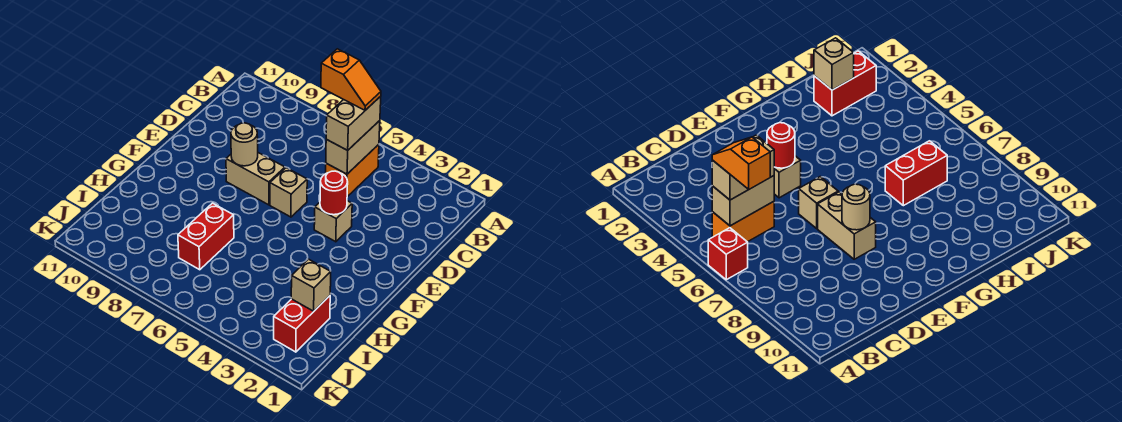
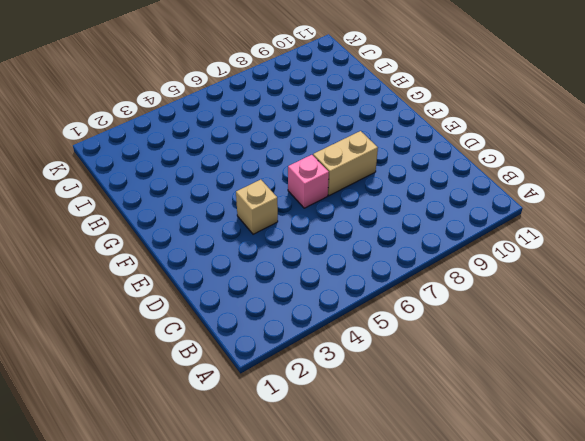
pink 1x1 brick [288,155,329,208] -> tan 1x1 brick [270,168,307,217]
none -> red 1x1 brick [708,228,748,280]
none -> orange 1x2 brick [326,144,379,197]
none -> red 1x2 brick [178,203,234,270]

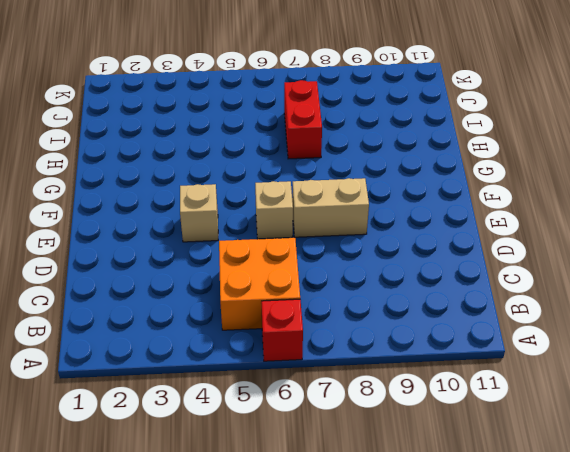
orange 2x2 brick [219,238,300,330] -> orange 1x2 brick [326,144,379,197]
none -> red 1x2 brick [274,296,330,352]
none -> tan 1x2 brick [326,121,380,174]
none -> red 1x1 round brick [320,171,348,215]

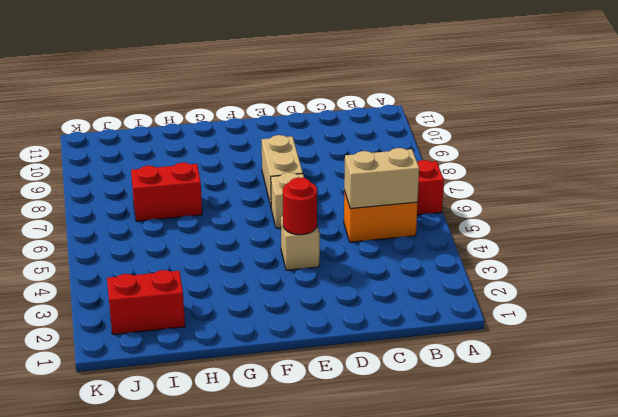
none -> tan 1x1 round brick [231,123,258,166]
none -> tan 1x1 brick [291,259,331,311]
none -> tan 1x2 brick [326,96,381,150]

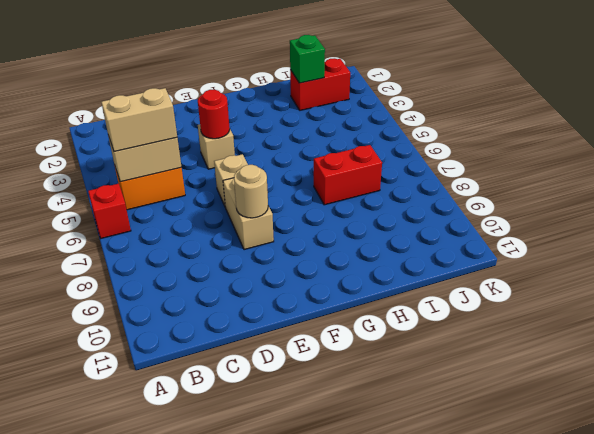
green 1x1 brick [290,35,325,83] -> tan 1x1 brick [291,259,331,311]
none -> orange 1x2 slope [321,49,381,110]

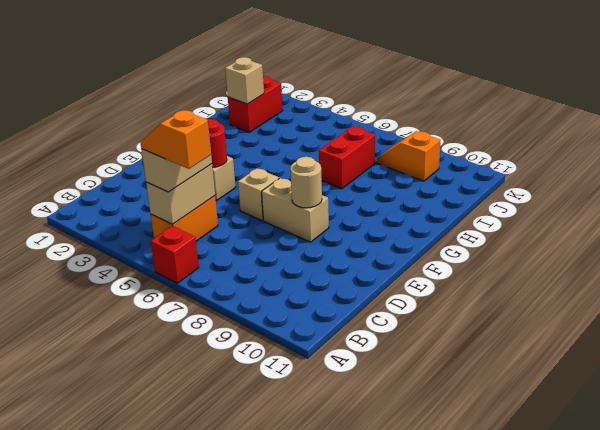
orange 1x2 slope [377,131,440,181] -> none

